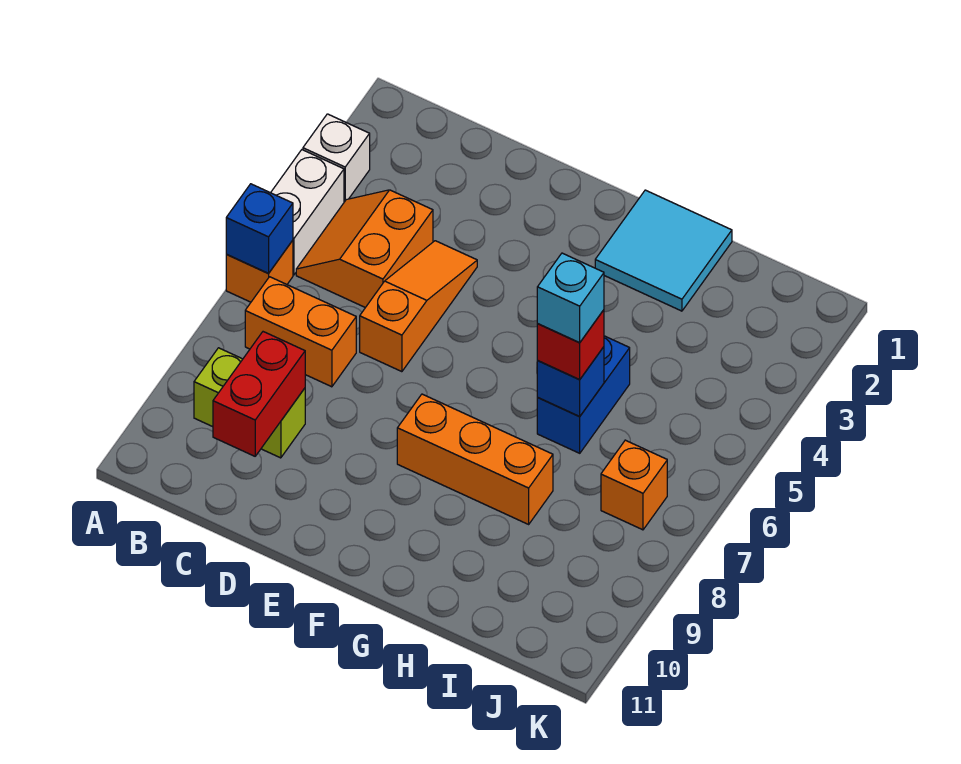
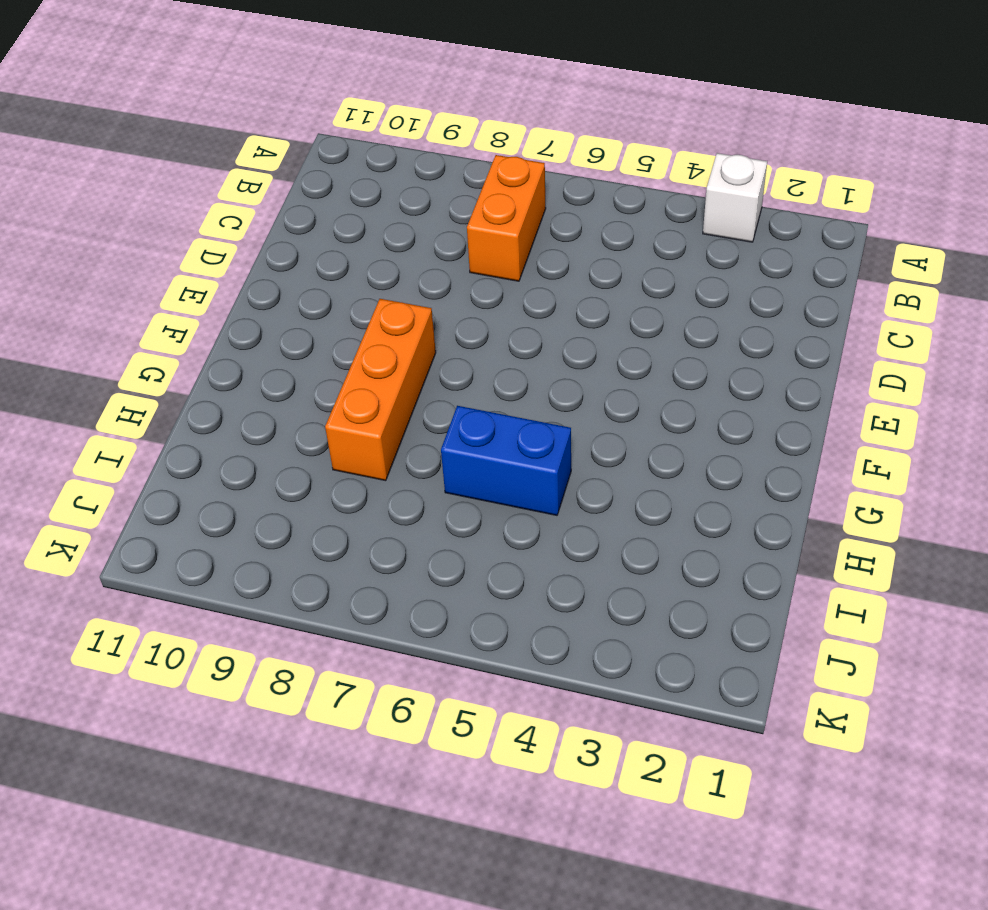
none -> white 1x2 brick [271,150,344,275]
none -> orange 1x1 brick [226,240,293,302]
none -> orange 2x2 slope [296,190,433,308]

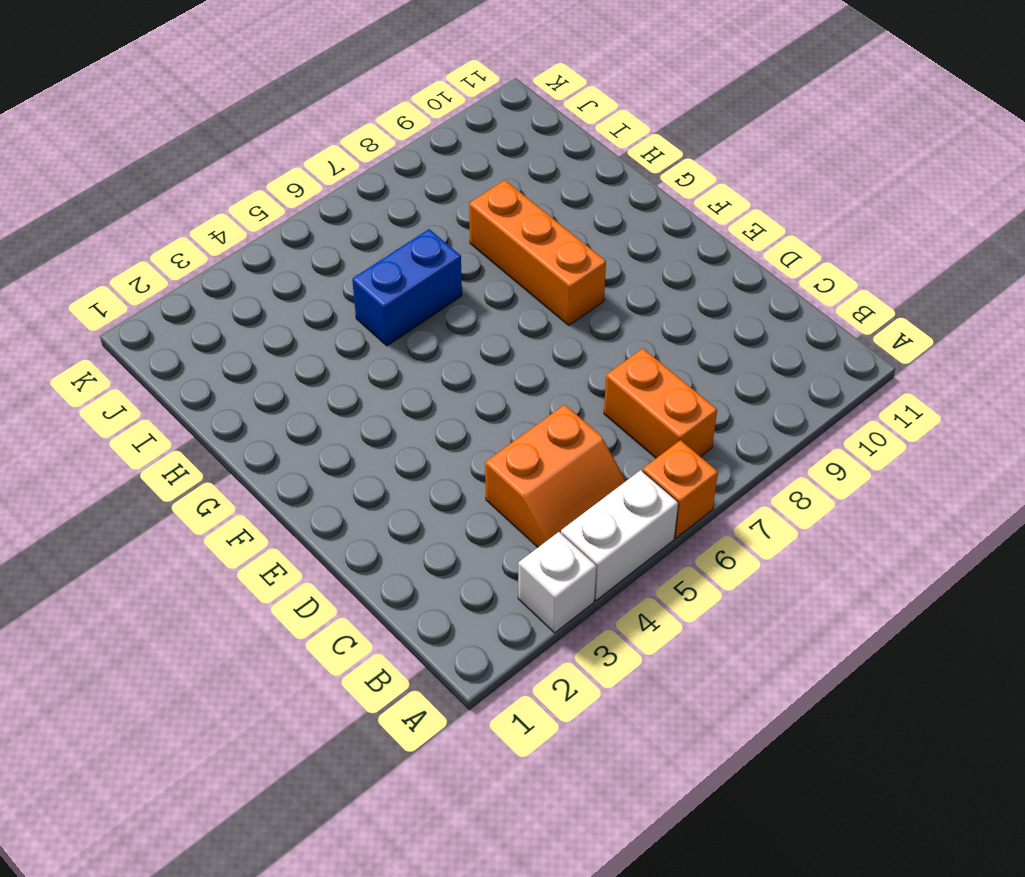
none -> lime 1x2 brick [194,348,305,458]
none -> orange 1x3 slope [360,241,477,372]
none -> cyan 2x2 tile [595,190,732,311]

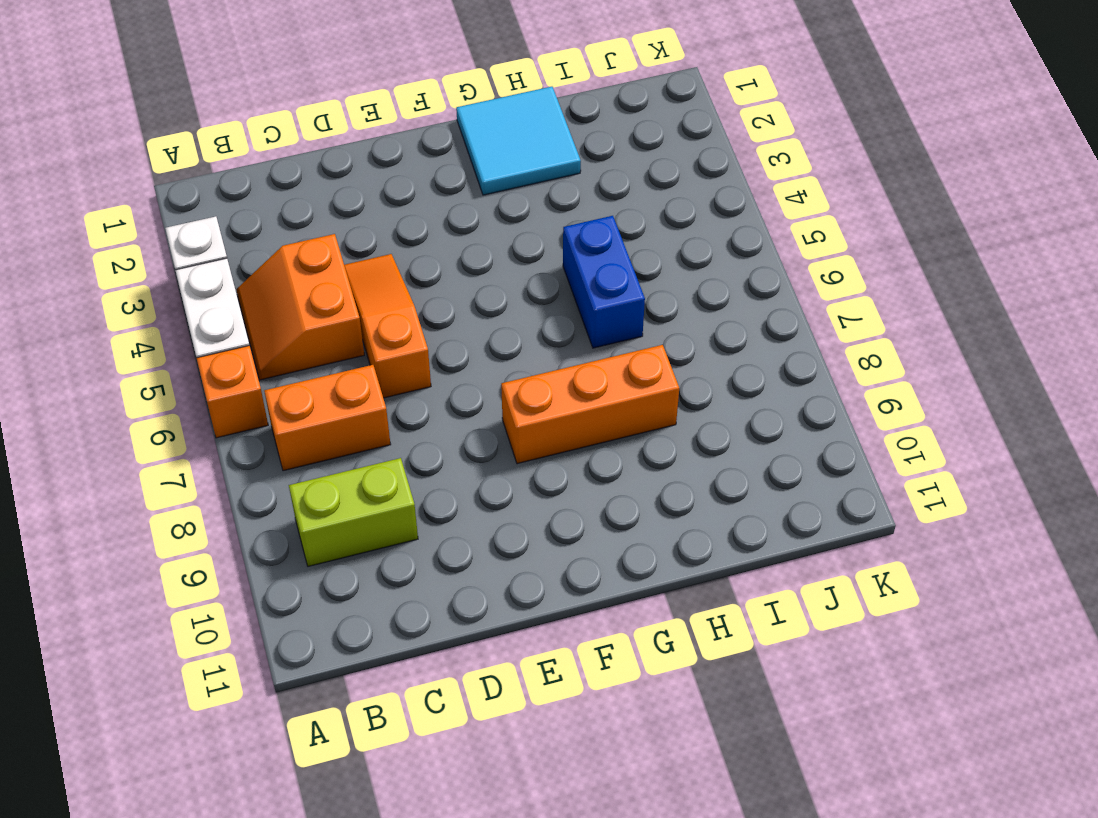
none -> orange 1x1 brick [601,440,667,530]
none -> blue 1x1 brick [226,184,293,273]
none -> red 1x2 brick [213,332,305,456]

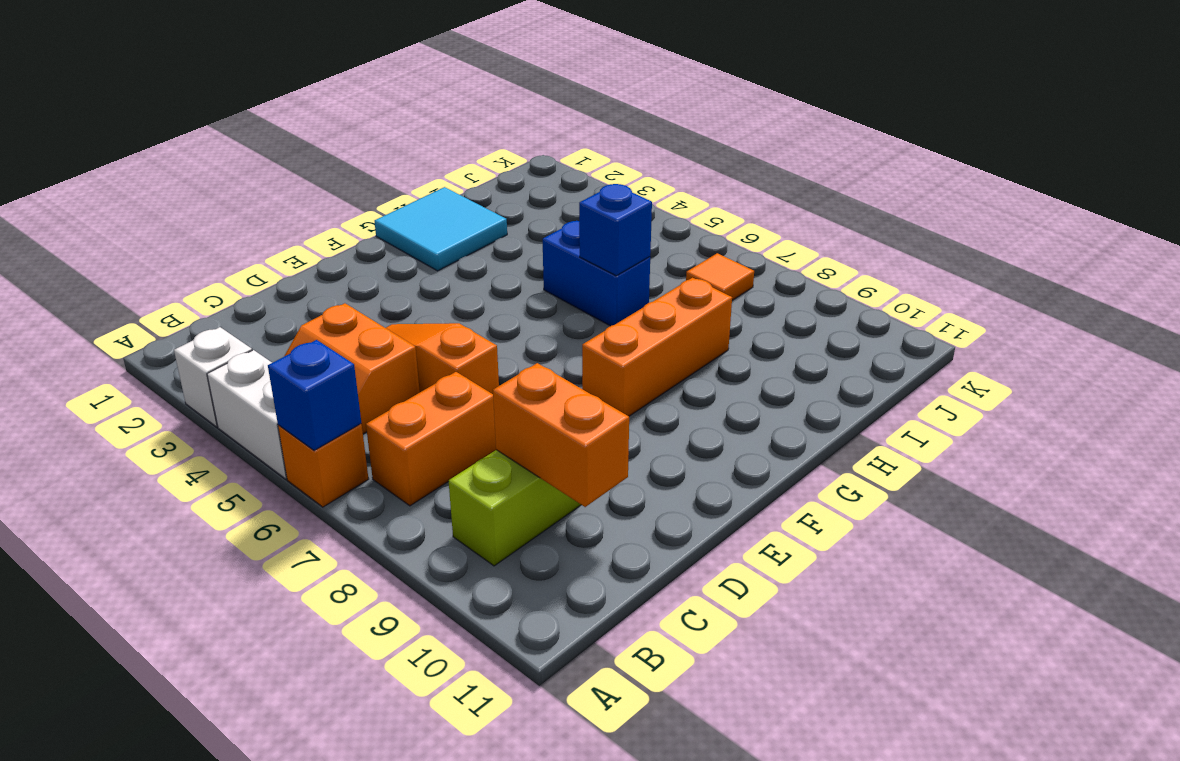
orange 1x2 brick [493,363,629,507] -> red 1x2 brick [213,332,305,456]
orange 1x1 tile [686,253,754,300] -> orange 1x1 brick [601,440,667,530]
none -> red 1x1 brick [537,310,604,380]
none -> cyan 1x1 brick [537,253,604,343]

